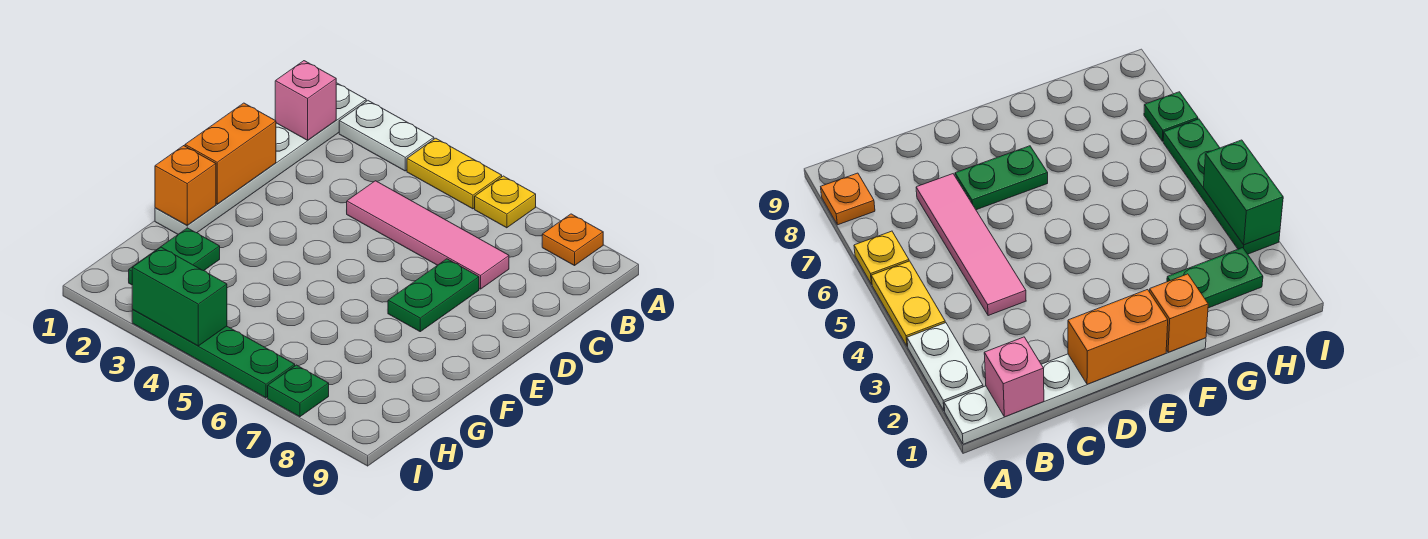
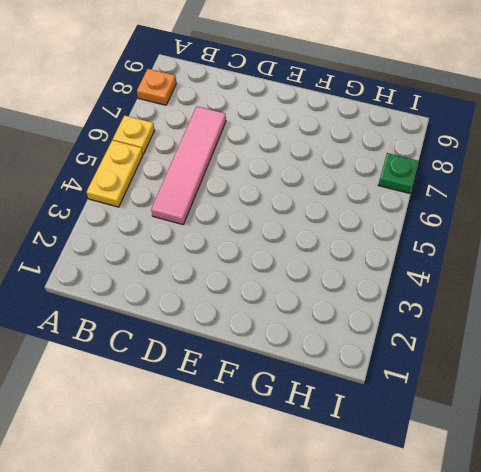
none -> white 1x6 plate [155,83,366,234]
none -> white 1x2 plate [339,101,434,171]
none -> green 1x2 plate [388,259,479,332]

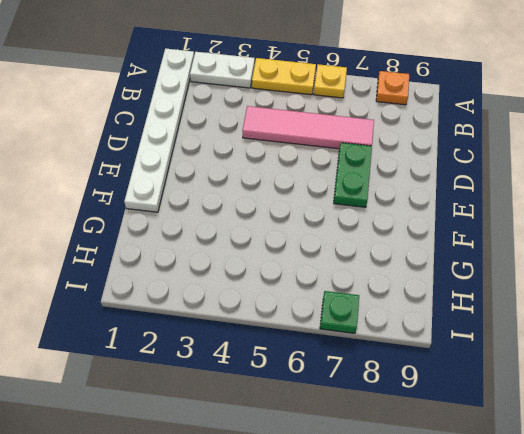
none -> green 1x2 plate [129,228,220,285]
none -> green 1x4 plate [132,310,295,398]
none -> pink 1x1 brick [275,61,336,140]

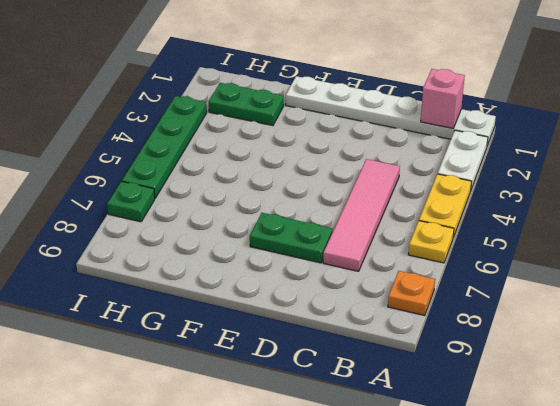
none -> orange 1x2 brick [185,103,276,204]
none -> orange 1x1 brick [155,146,216,225]
none -> green 1x2 brick [132,247,227,346]

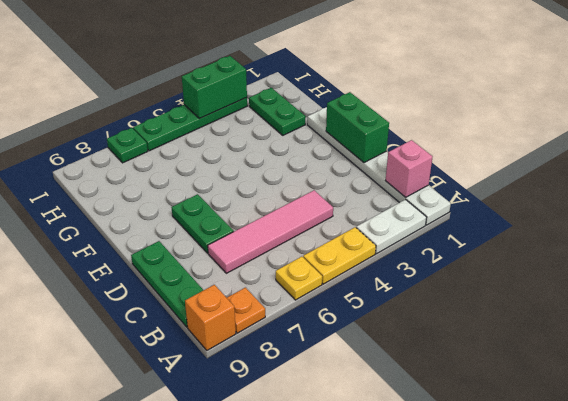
orange 1x1 brick [185,285,236,350] -> orange 1x1 brick moved to [155,146,216,225]
green 1x3 plate [131,241,203,327] -> none
green 1x2 brick [326,92,389,163] -> orange 1x2 brick [185,103,276,204]

